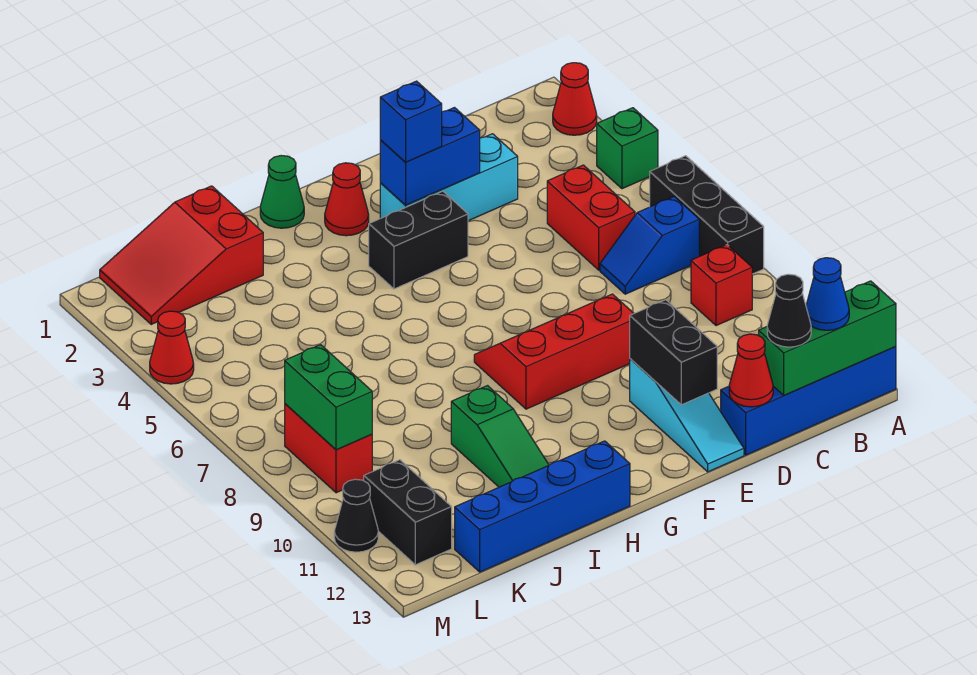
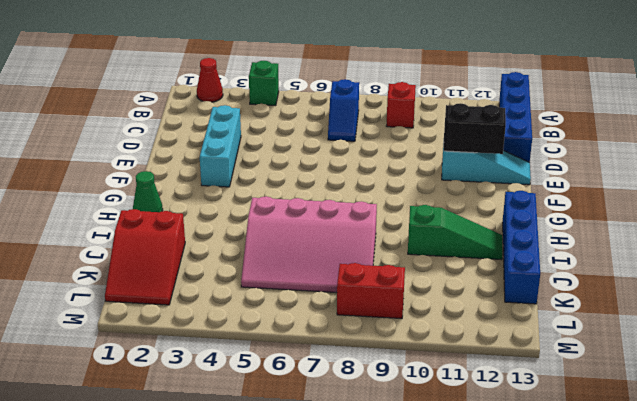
pink 3x4 slope [241,196,377,293] -> none
none -> black 1x3 brick [650,156,764,274]
none -> red 1x2 brick [547,165,635,270]
none -> red 2x3 slope [474,294,634,409]

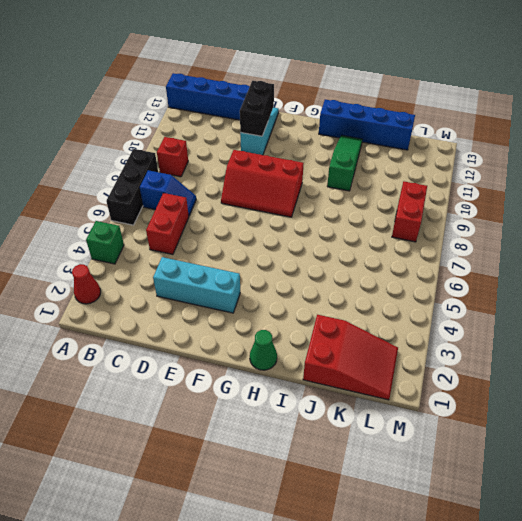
none -> black 1x2 brick [369,191,468,289]
none -> red 1x1 cone [325,163,369,236]
none -> black 1x2 brick [364,460,452,565]

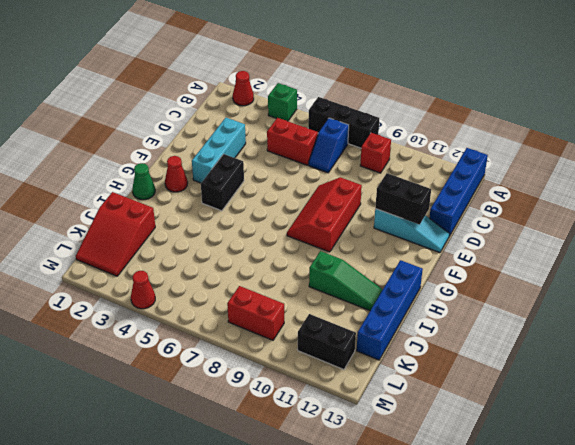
none -> black 1x1 cone [334,479,378,552]
none -> green 1x3 brick [759,281,896,395]
none -> red 1x1 cone [729,334,773,407]

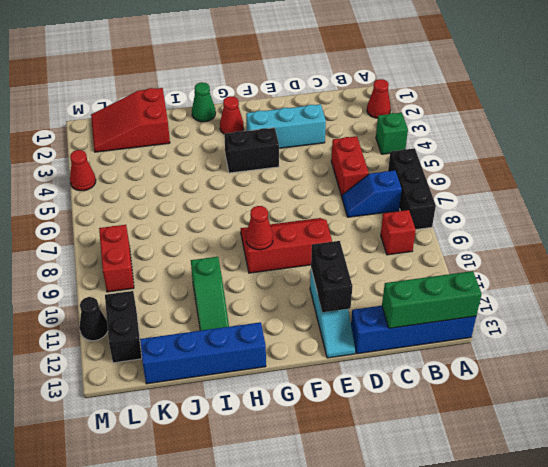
red 1x1 cone [246,206,273,250] -> red 1x1 cone moved to [729,334,773,407]
none -> blue 1x2 brick [380,108,480,205]
none -> green 1x2 brick [285,345,372,450]
none -> blue 1x1 cone [806,258,849,330]

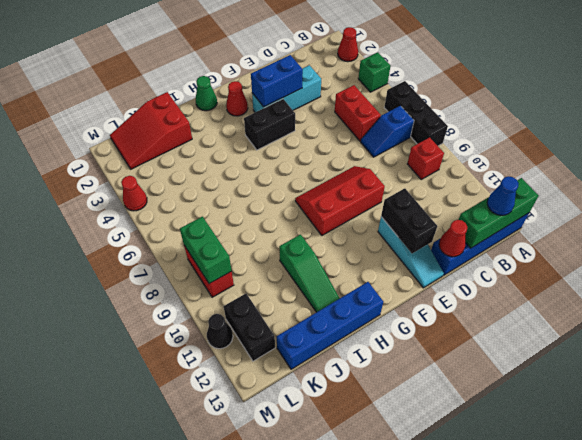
none -> black 1x1 cone [767,274,811,347]
none -> blue 1x1 brick [380,81,442,162]

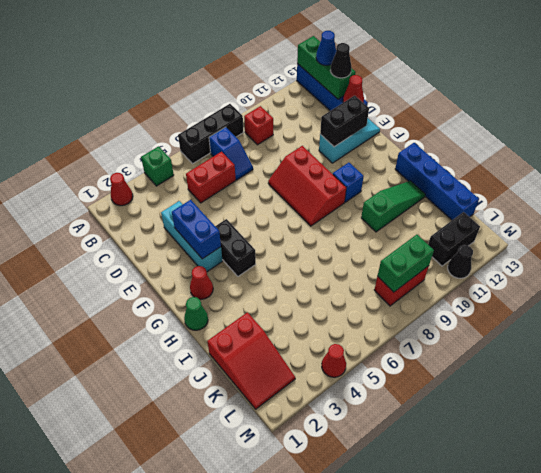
blue 1x1 brick [333,163,364,202] -> blue 1x1 brick moved to [380,81,442,162]

